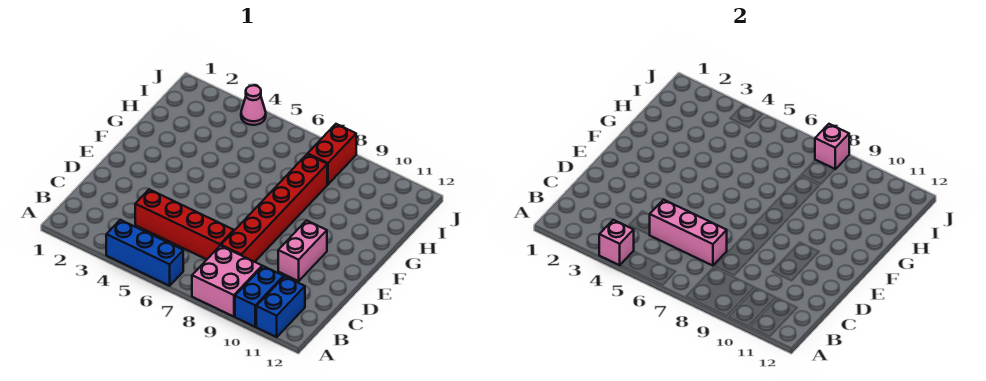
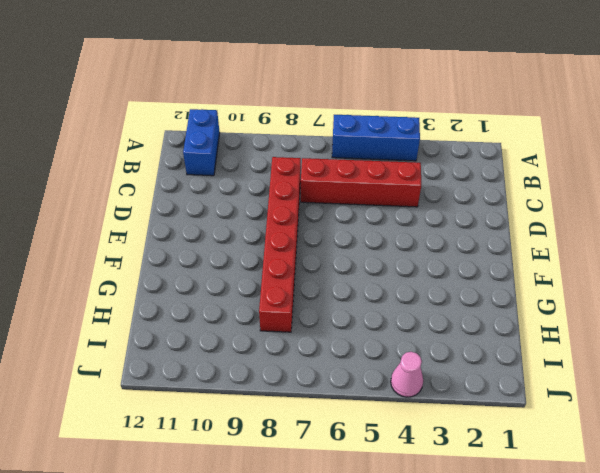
none -> pink 2x2 brick [192,246,262,317]
none -> blue 1x2 brick [235,266,284,327]
none -> pink 1x2 brick [278,220,327,281]

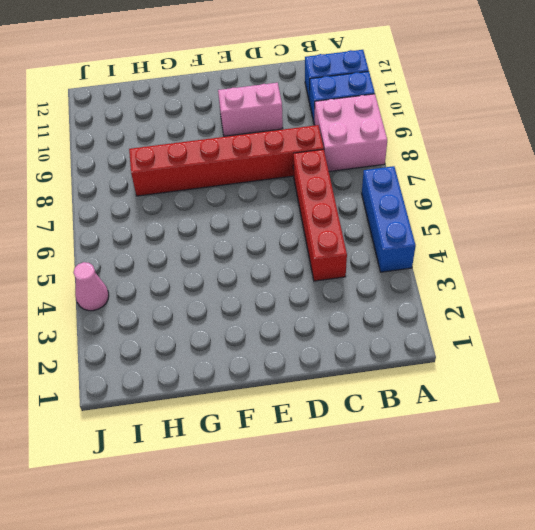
none -> red 1x2 brick [308,124,356,184]
none -> pink 1x1 brick [599,220,634,265]
none -> pink 1x3 brick [650,199,727,266]

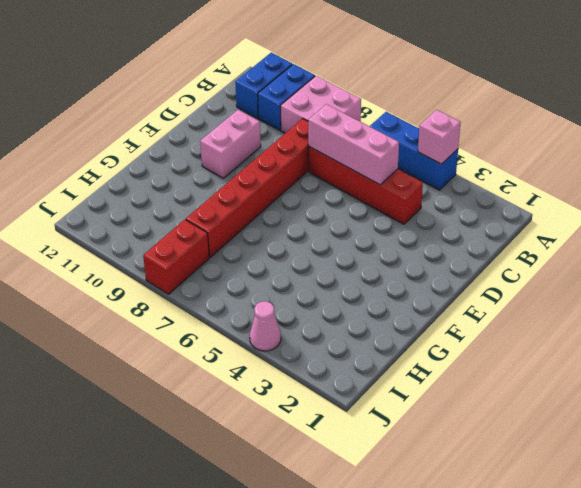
none -> pink 1x1 brick [815,124,849,169]

